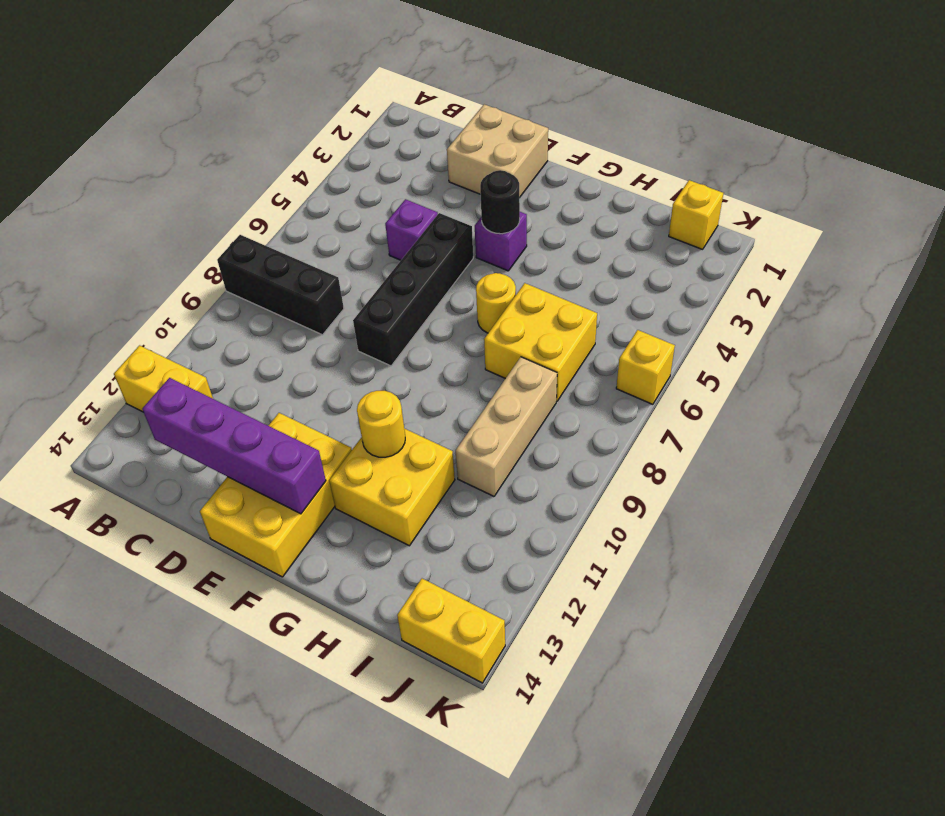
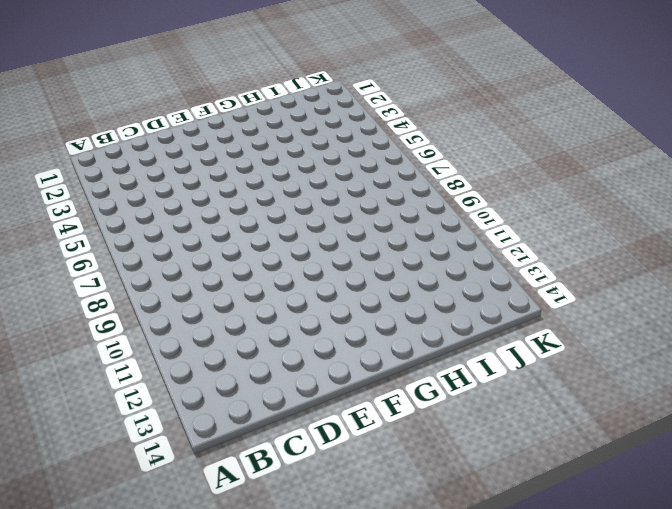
none -> black 1x3 brick [217,235,344,335]
none -> yellow 1x2 brick [114,345,213,412]
none -> tan 2x2 brick [447,104,548,198]

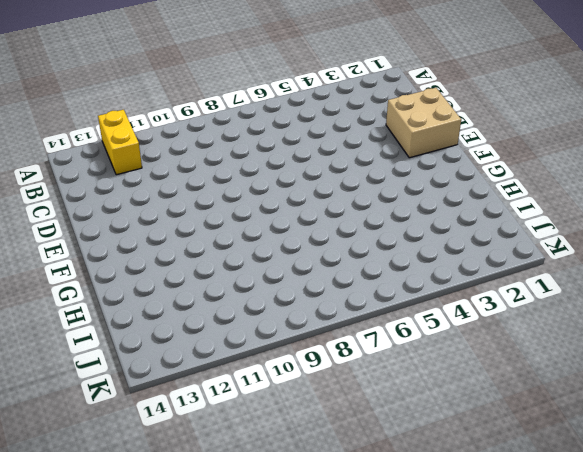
none -> black 1x3 brick [217,235,344,335]
none -> purple 1x1 brick [385,199,438,260]
none -> black 1x4 brick [353,213,473,366]

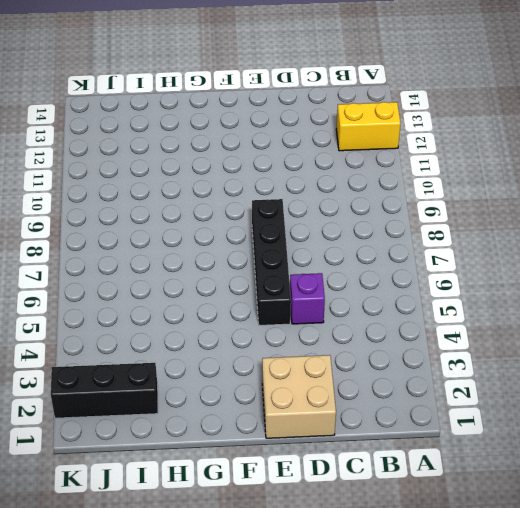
black 1x3 brick [51,363,158,418] -> black 1x3 brick moved to [217,235,344,335]
none -> yellow 2x3 brick [200,413,352,577]
none -> purple 1x1 brick [475,212,527,271]
none -> yellow 1x1 round brick [476,273,516,333]

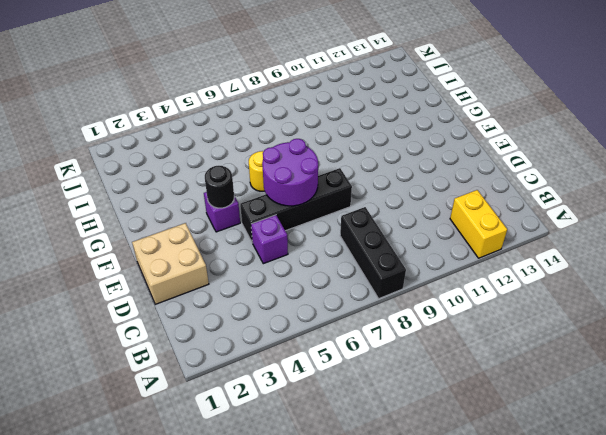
purple 2x2 round brick [262,139,318,206] -> none
none -> yellow 2x3 brick [200,413,352,577]
none -> yellow 2x2 brick [329,429,455,546]
none -> yellow 2x2 brick [484,283,597,401]

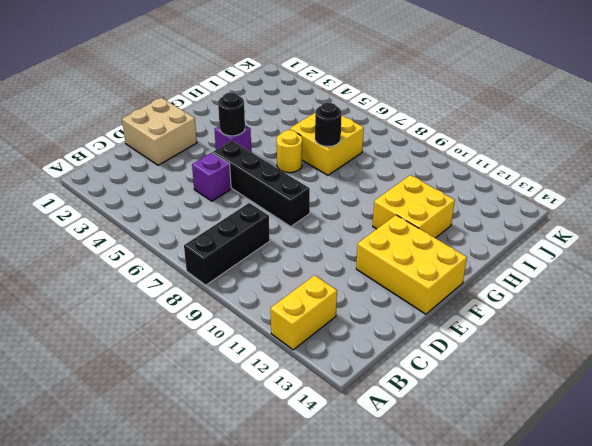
black 1x1 round brick [315,103,342,146] -> none
none -> tan 1x3 brick [456,357,557,496]
none -> yellow 1x1 brick [669,180,723,249]
none -> yellow 1x2 brick [397,579,505,683]

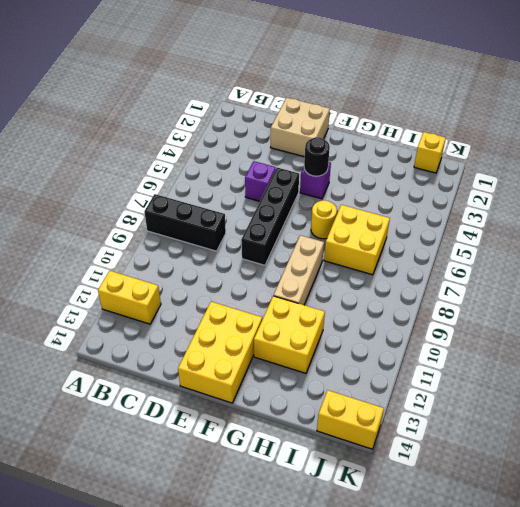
tan 1x3 brick [274,235,324,305] -> tan 1x3 brick moved to [456,357,557,496]
none -> yellow 1x1 brick [616,330,675,404]
none -> purple 1x4 brick [142,378,326,514]
none -> yellow 1x1 round brick [357,391,405,457]

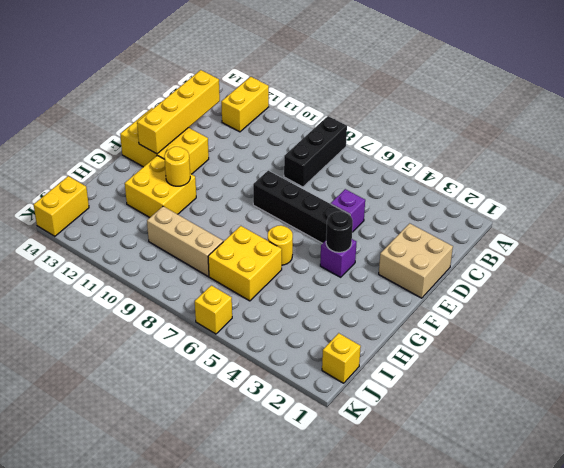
yellow 1x4 brick [137,70,220,154] -> purple 1x4 brick [142,378,326,514]

